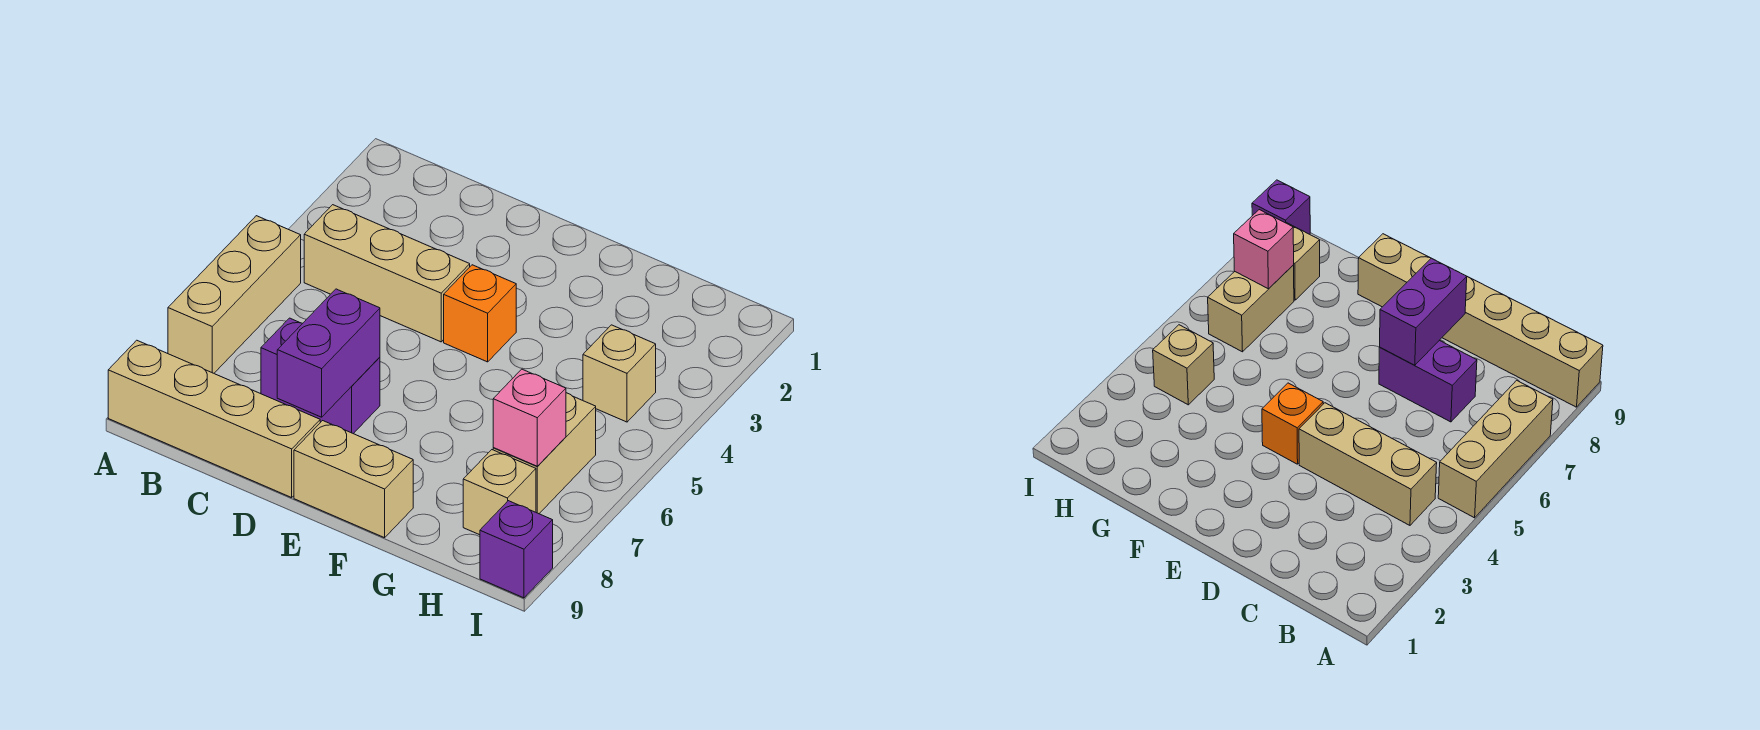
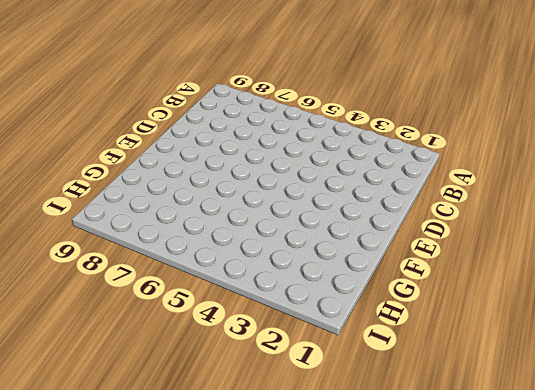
none -> tan 1x3 brick [168,216,301,373]
none -> tan 1x4 brick [108,340,320,498]
none -> tan 1x3 brick [304,205,470,342]

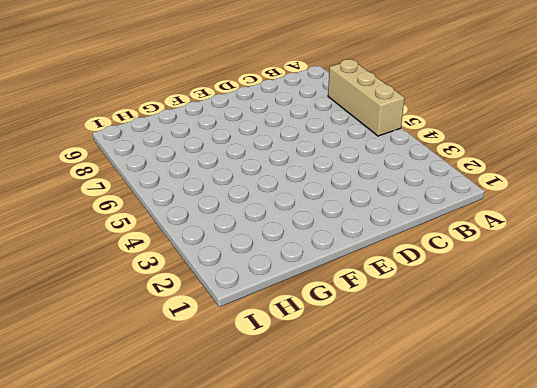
none -> tan 1x4 brick [108,340,320,498]
none -> tan 1x3 brick [304,205,470,342]
none -> purple 1x2 brick [261,318,380,434]

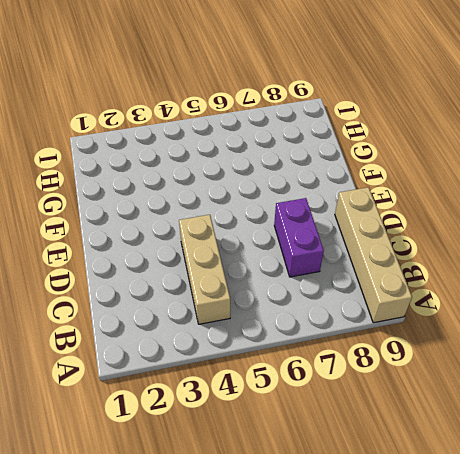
none -> tan 1x3 brick [168,216,301,373]
none -> orange 1x1 brick [444,265,516,362]
none -> tan 1x2 brick [294,421,413,538]

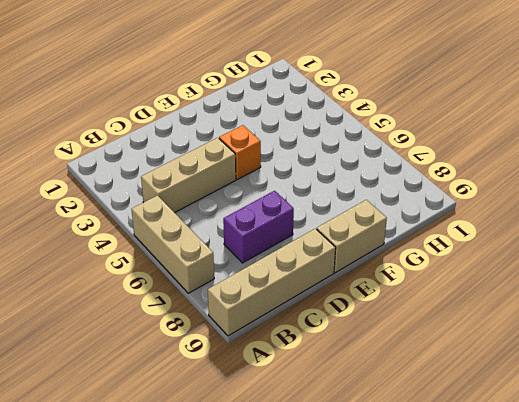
none -> tan 1x1 brick [583,325,656,422]
none -> tan 1x2 brick [493,393,596,514]
none -> tan 1x1 brick [463,450,536,535]

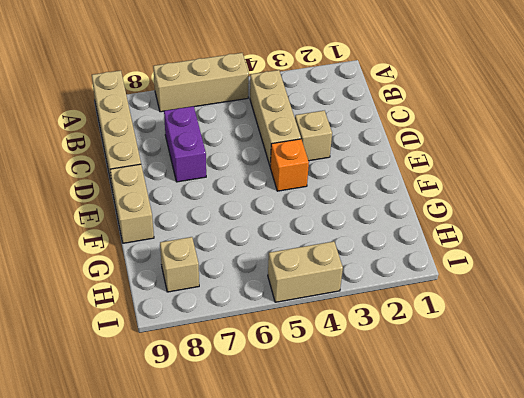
tan 1x1 brick [295,111,332,161] -> tan 1x1 brick moved to [583,325,656,422]
tan 1x2 brick [268,241,343,302] -> tan 1x2 brick moved to [493,393,596,514]
none -> purple 1x1 brick [480,501,553,598]
none -> purple 1x2 brick [277,289,380,417]
none -> pink 1x1 brick [493,369,566,466]

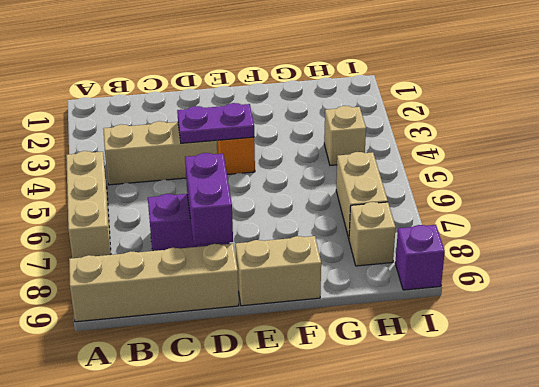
purple 1x2 plate [177,103,254,143] -> none
none -> pink 1x1 brick [493,369,566,466]

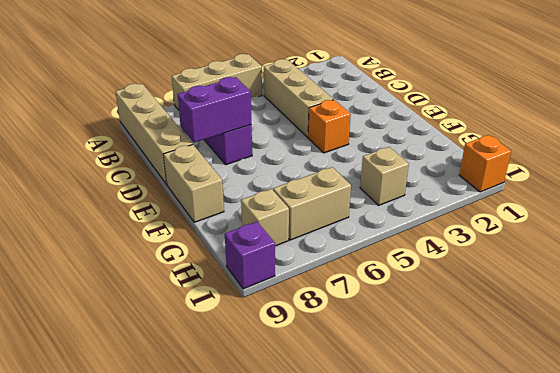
orange 1x1 brick [459,135,511,192] -> none
none -> pink 1x1 brick [493,369,566,466]

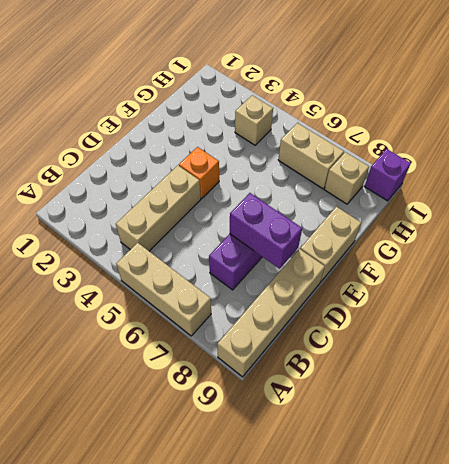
none -> pink 1x1 brick [493,369,566,466]

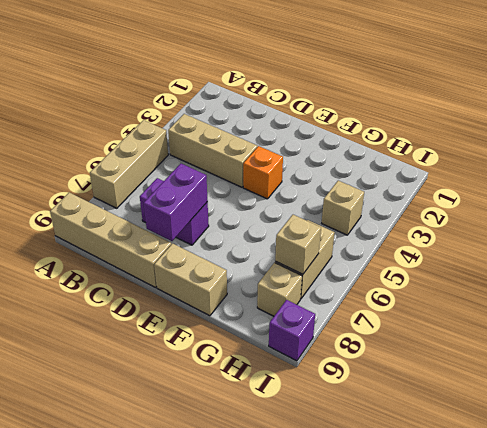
tan 1x1 brick [275,215,321,274] -> pink 1x1 brick [493,369,566,466]

